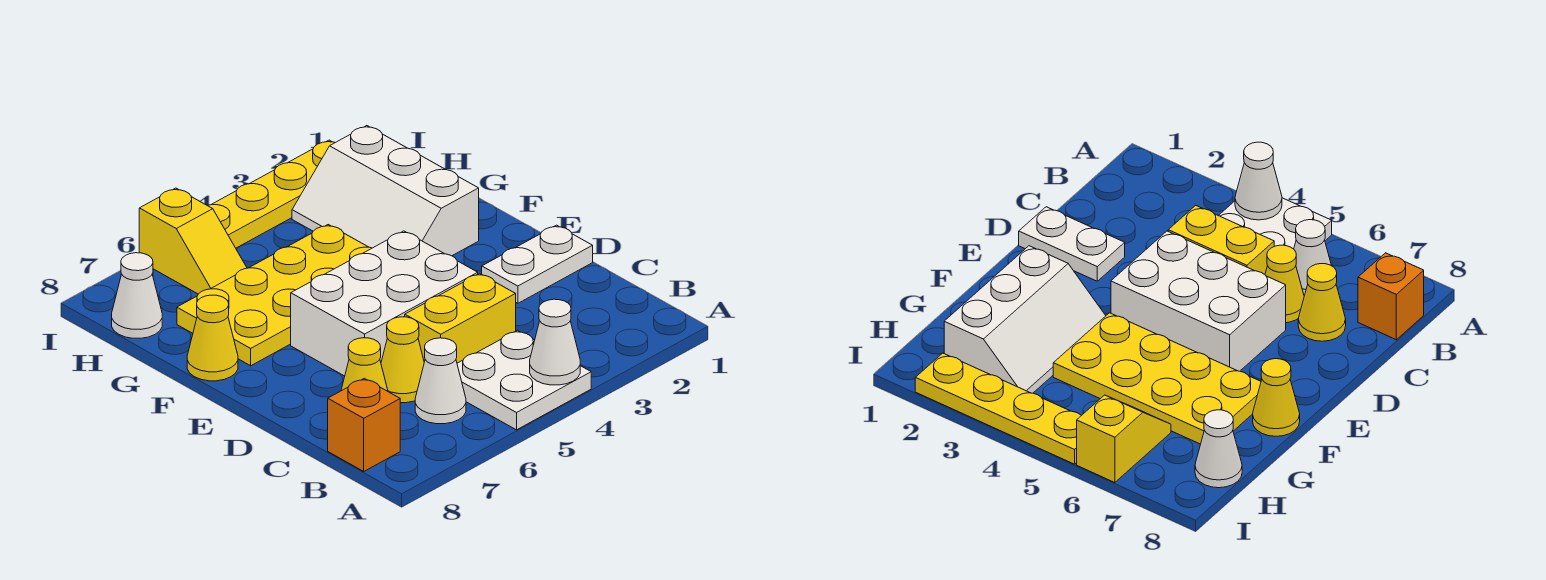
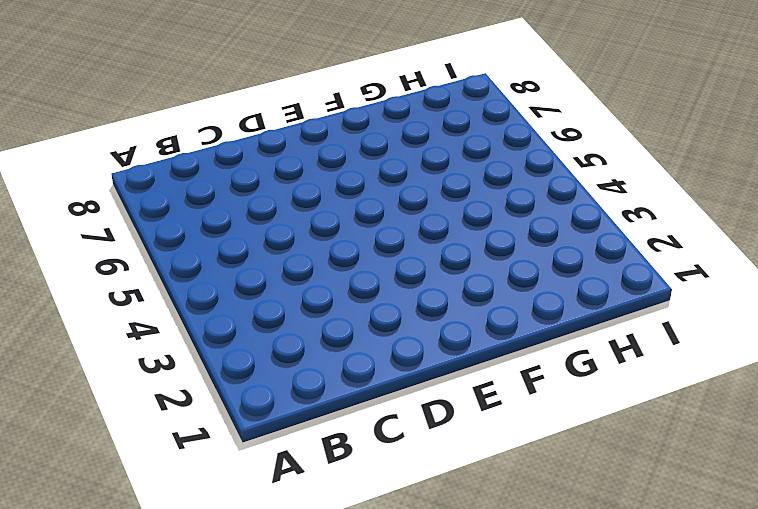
none -> white 2x2 plate [457,330,591,430]
none -> white 1x1 cone [415,338,466,424]
none -> orange 1x1 brick [328,378,400,471]

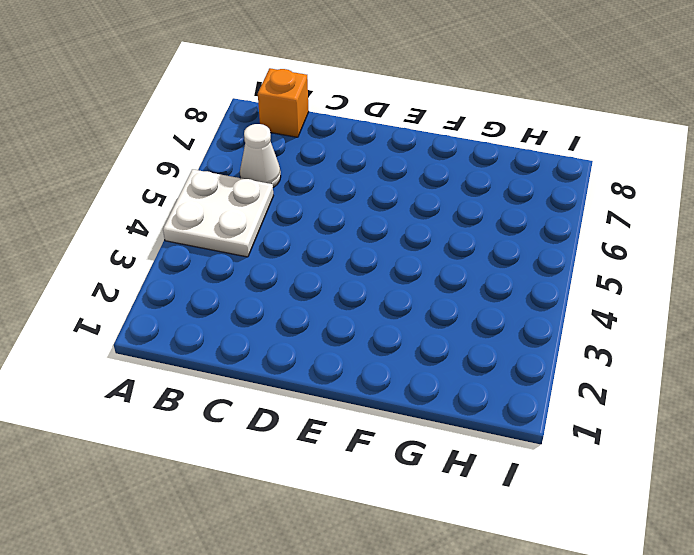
none -> yellow 1x2 brick [405,273,516,363]
none -> yellow 1x1 cone [381,317,424,403]
none -> yellow 1x1 cone [341,338,388,391]

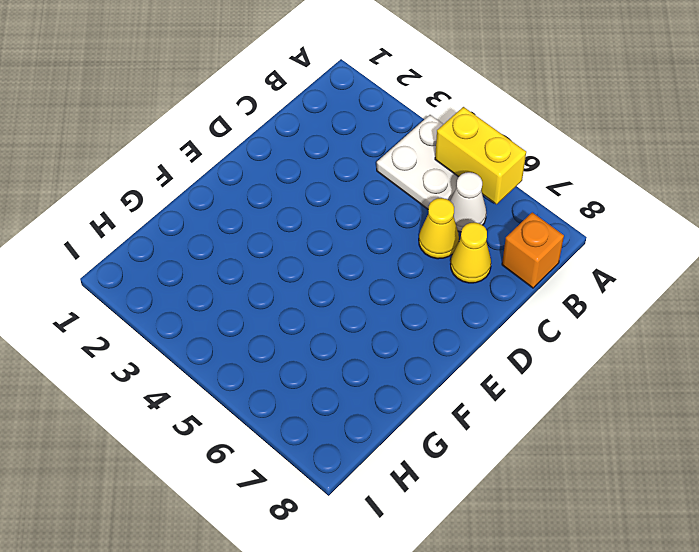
yellow 1x2 brick [435,107,526,204] -> yellow 1x2 brick moved to [405,273,516,363]
none -> white 1x2 plate [482,225,593,303]
none -> white 2x3 brick [291,231,478,376]
none -> white 2x3 slope [292,126,479,256]

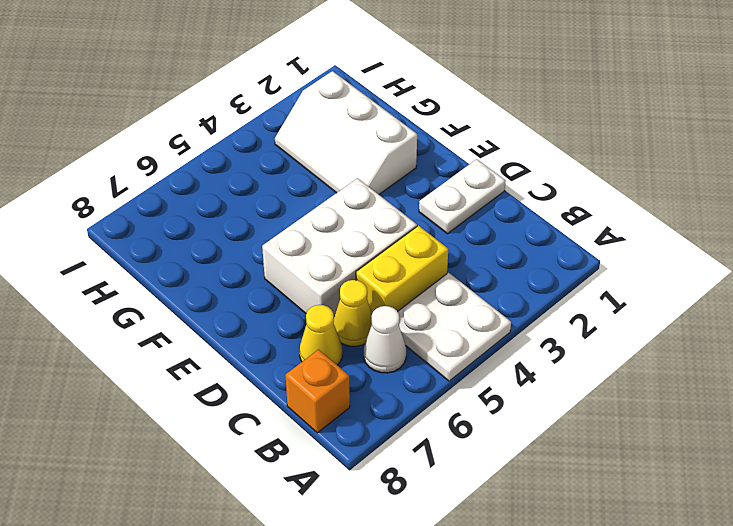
none -> yellow 2x4 plate [177,225,372,366]
none -> yellow 1x1 cone [187,295,238,381]
none -> yellow 1x2 slope [139,188,247,294]

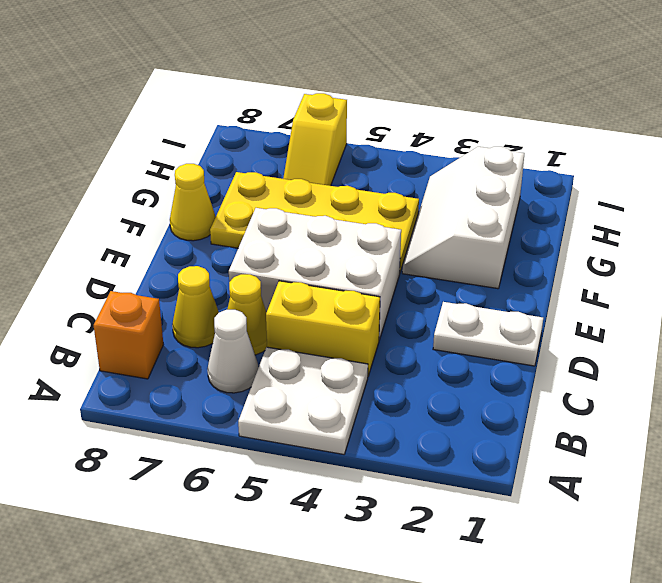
none -> white 1x1 cone [112,253,162,338]
none -> yellow 1x4 plate [207,140,335,248]
none -> white 1x1 cone [530,299,580,385]

